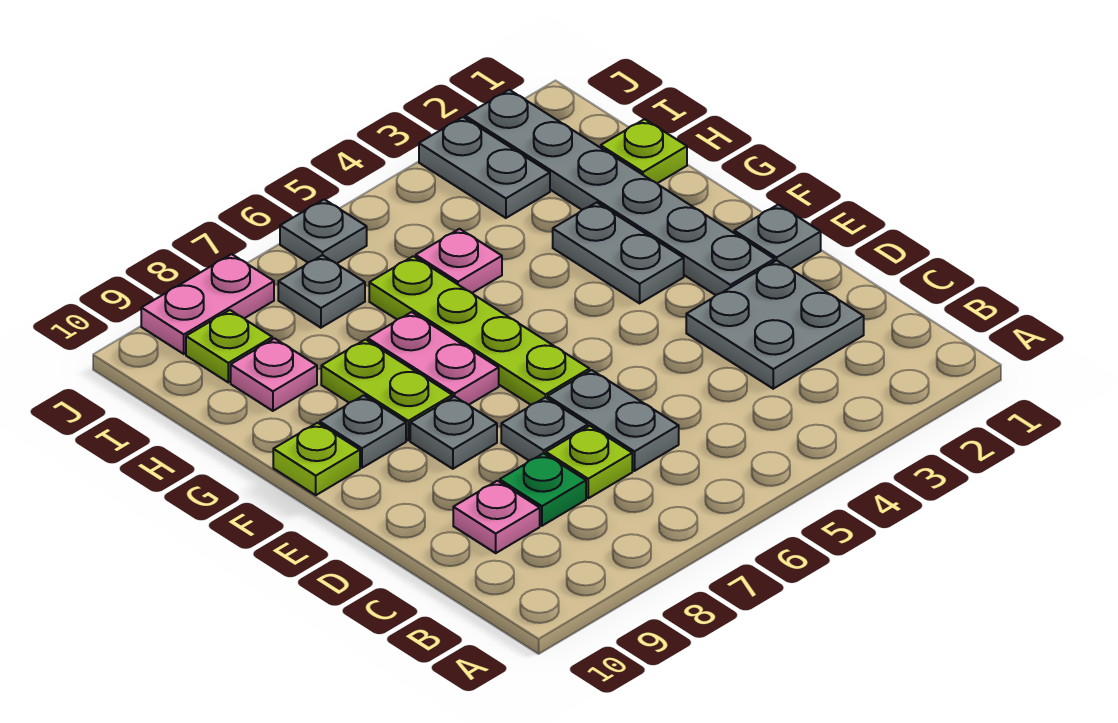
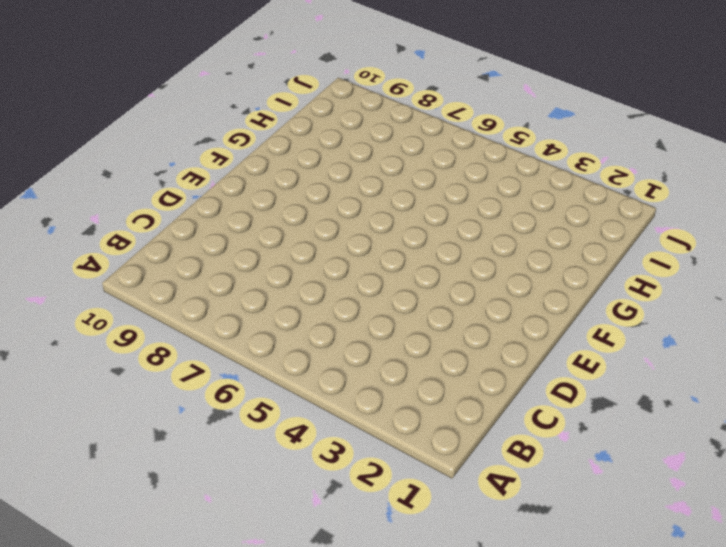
none -> grey 2x2 plate [686,260,864,389]
none -> grey 1x2 plate [548,370,679,471]
none -> lime 1x1 plate [546,426,632,498]

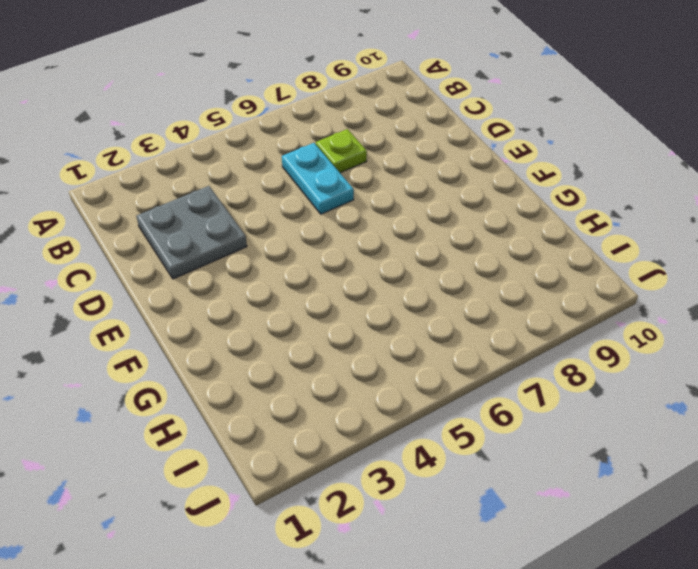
cyan 1x2 plate [282,143,354,214] -> grey 1x2 plate [548,370,679,471]
none -> green 1x1 plate [500,453,586,526]
none -> pink 1x1 plate [453,481,540,553]
none -> grey 1x1 plate [501,397,588,460]

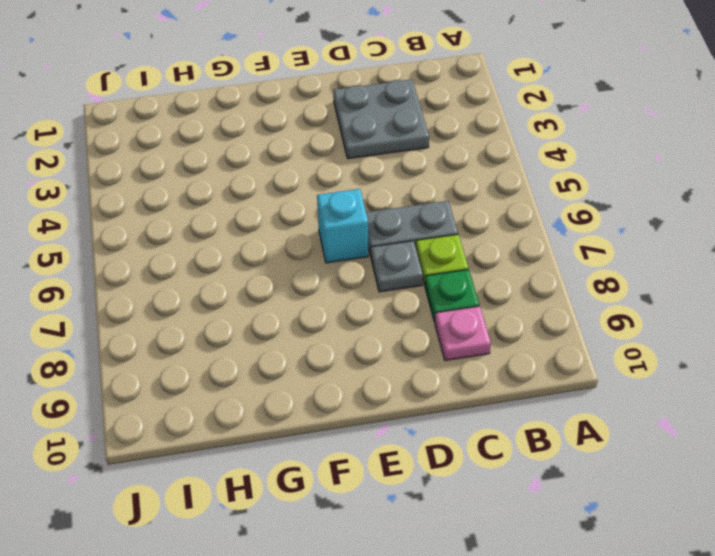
cyan 1x1 brick [317,189,368,263] -> lime 1x4 plate [369,256,589,405]
none -> grey 1x1 plate [734,205,821,269]
none -> grey 1x6 plate [465,90,774,295]
none -> grey 1x1 plate [410,396,497,469]

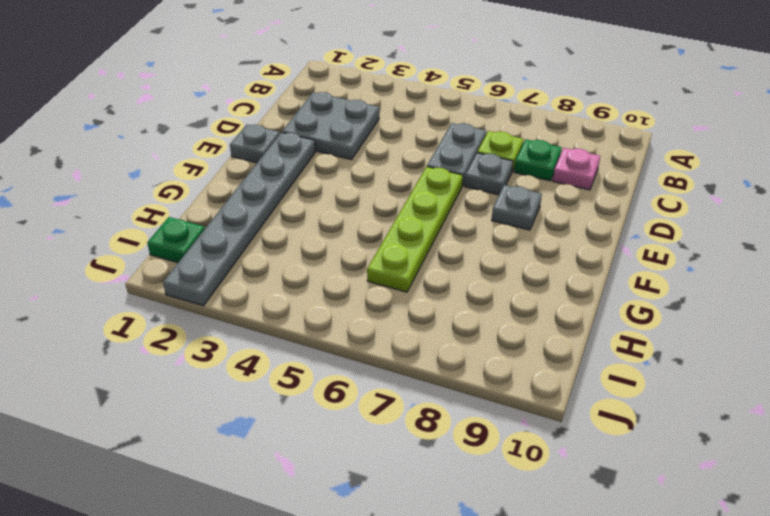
green 1x1 plate [147,217,205,263] -> none
none -> grey 1x2 plate [553,202,684,303]
none -> pink 1x2 plate [368,312,499,405]
none -> lime 1x2 plate [321,339,452,440]

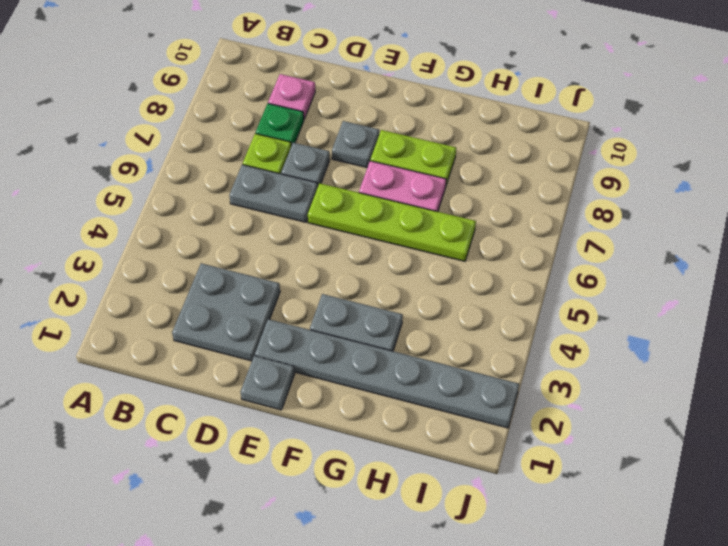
none -> grey 1x1 plate [320,395,406,468]
none -> lime 1x1 plate [273,423,360,495]
none -> lime 1x1 plate [601,119,687,183]

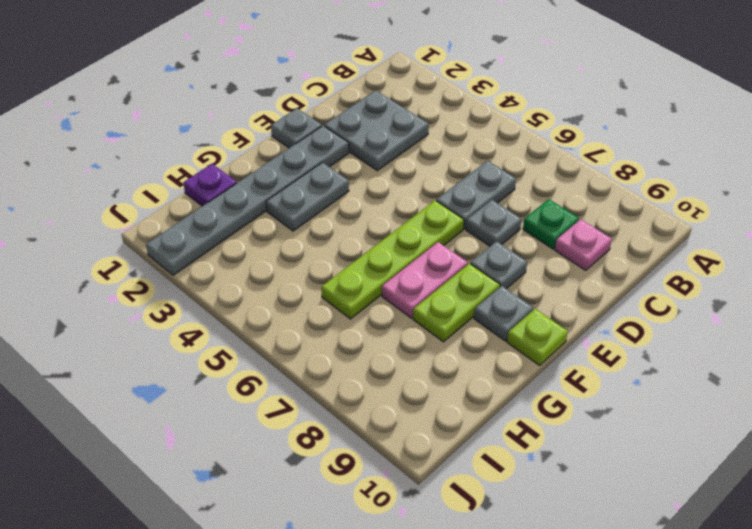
purple 1x1 plate [183,164,237,206] -> lime 1x1 plate [601,119,687,183]
none -> lime 1x1 plate [546,426,632,498]
none -> pink 1x1 plate [416,229,502,293]
none -> pink 1x1 plate [231,338,317,411]

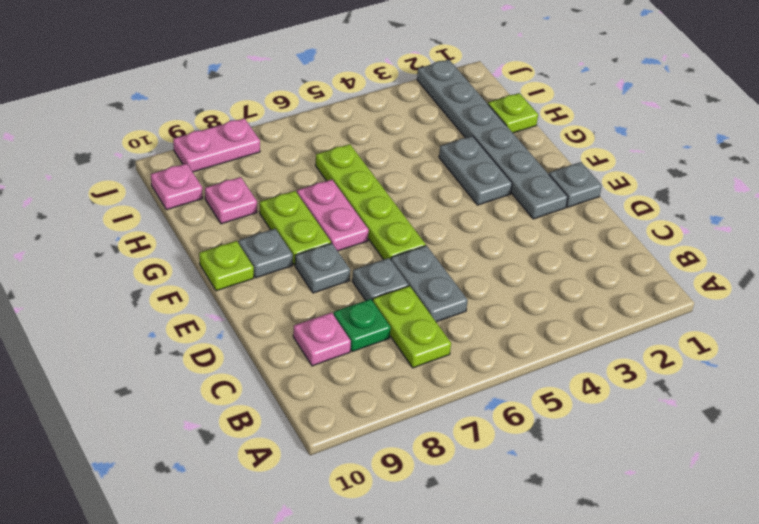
lime 1x2 plate [373,286,451,368] -> lime 1x1 plate [546,426,632,498]
pink 1x1 plate [151,163,203,210] -> pink 1x1 plate moved to [416,229,502,293]
none -> grey 2x2 plate [686,260,864,389]
none -> grey 1x2 plate [419,117,550,218]
none -> grey 1x1 plate [278,255,365,328]

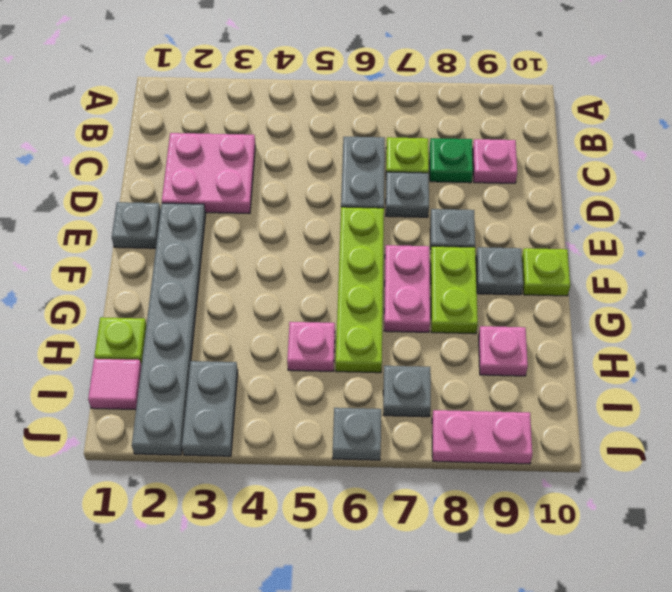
pink 2x2 plate [162,133,255,214] -> grey 2x2 plate [686,260,864,389]
pink 1x1 tile [88,359,141,410] -> none
none -> grey 1x2 plate [553,202,684,303]
none -> lime 1x1 plate [186,310,272,382]

